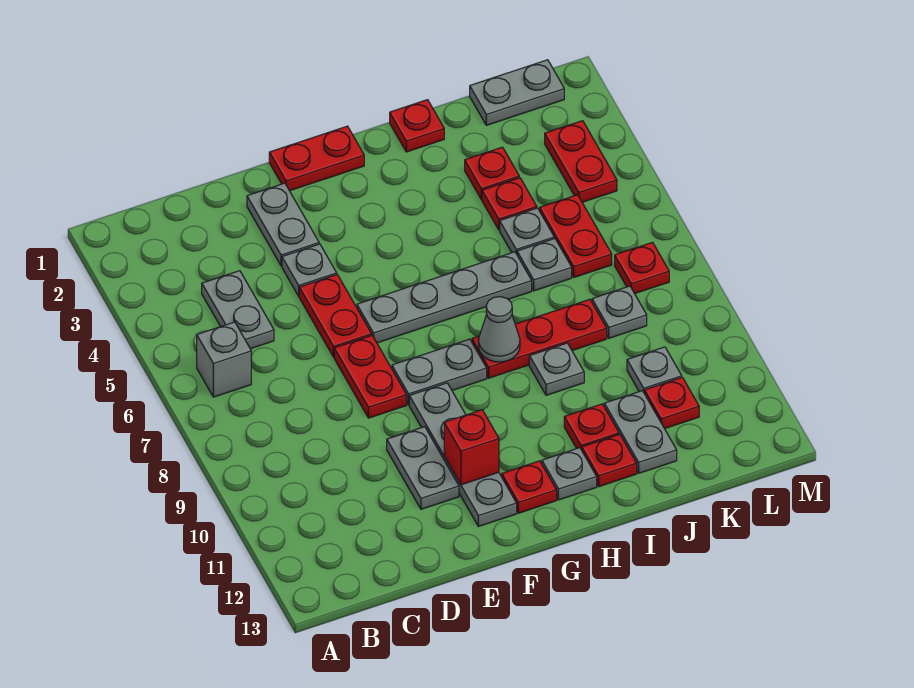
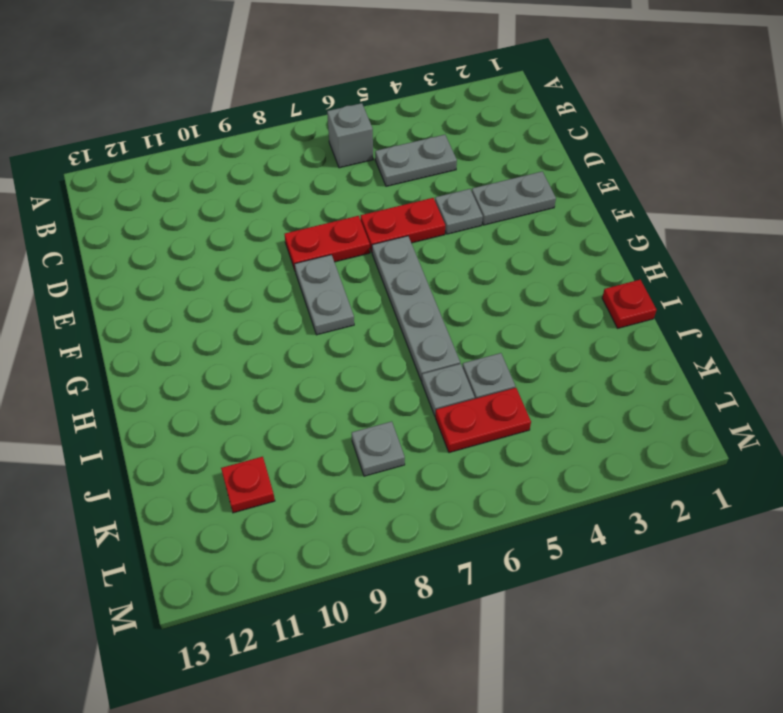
none -> grey 1x2 plate [387,427,459,509]
none -> red 1x2 plate [269,126,364,191]
none -> grey 1x4 plate [409,383,517,527]
none -> red 1x1 plate [502,461,557,513]

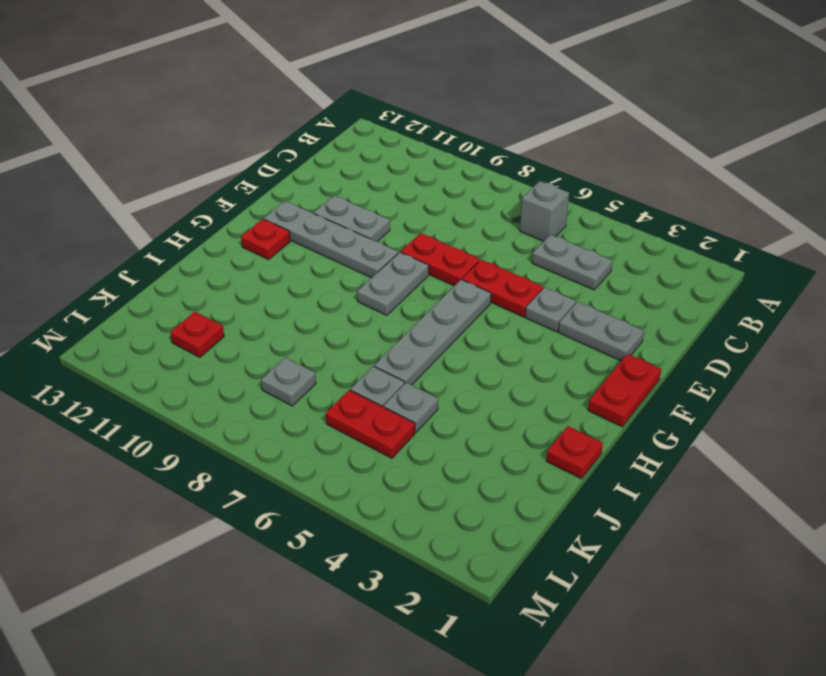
none -> red 1x3 plate [472,299,607,378]
none -> grey 1x1 plate [542,448,597,500]
none -> grey 1x1 plate [529,343,584,395]
none -> red 1x1 plate [564,404,619,450]

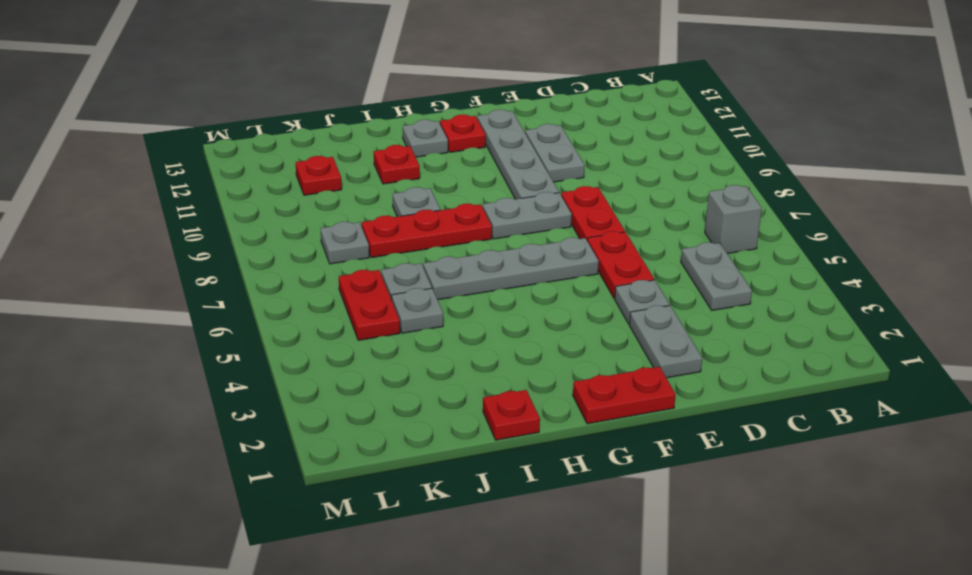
none -> red 1x1 plate [582,434,637,487]
none -> red 1x1 plate [465,147,519,200]
none -> red 1x1 plate [482,178,537,230]
none -> grey 1x2 plate [604,391,677,473]

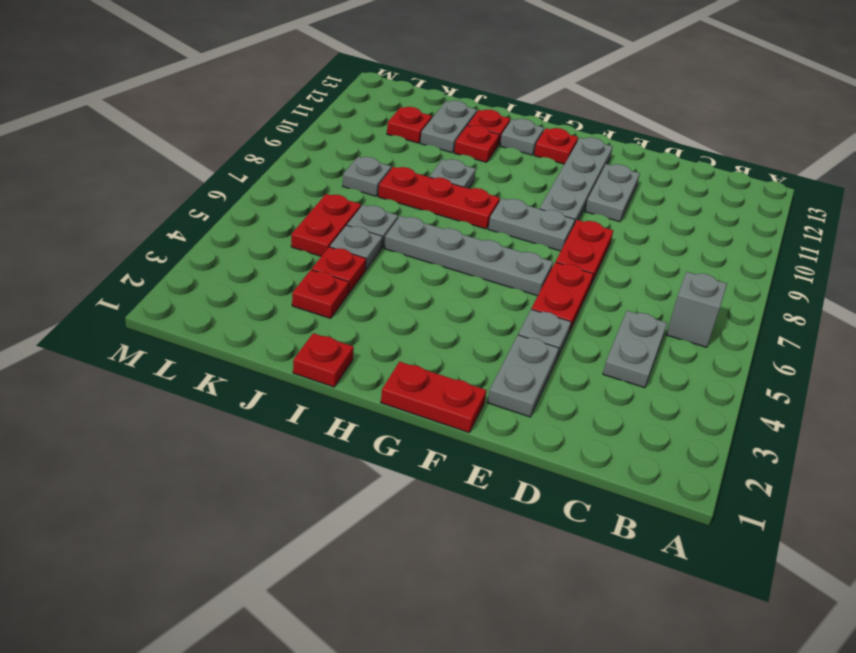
none -> grey 1x2 plate [470,60,564,125]
none -> grey 1x1 plate [627,347,682,392]
none -> red 1x2 plate [545,121,617,202]
none -> red 1x1 plate [615,242,669,294]

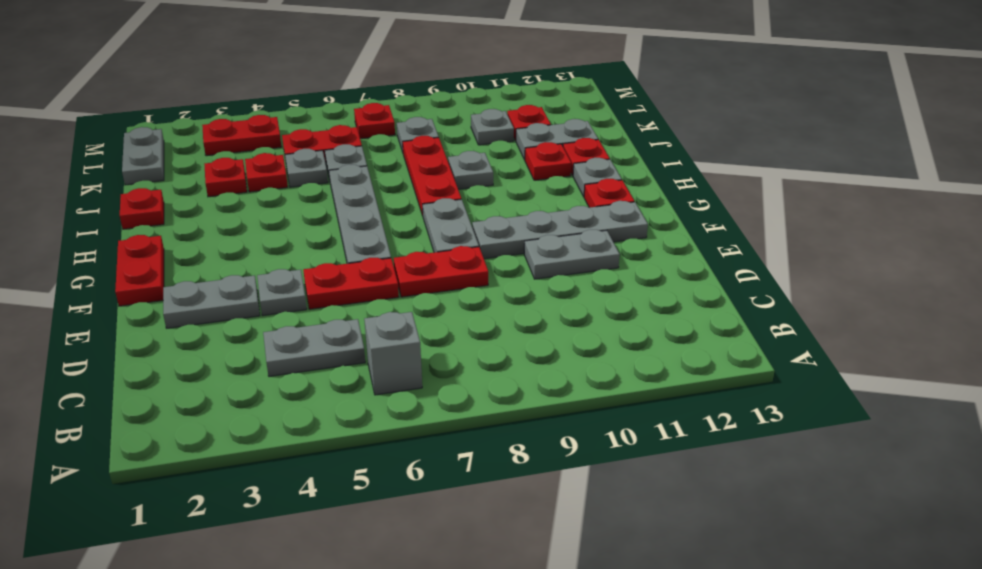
none -> red 1x1 brick [444,410,499,485]
none -> grey 1x1 cone [479,297,520,362]

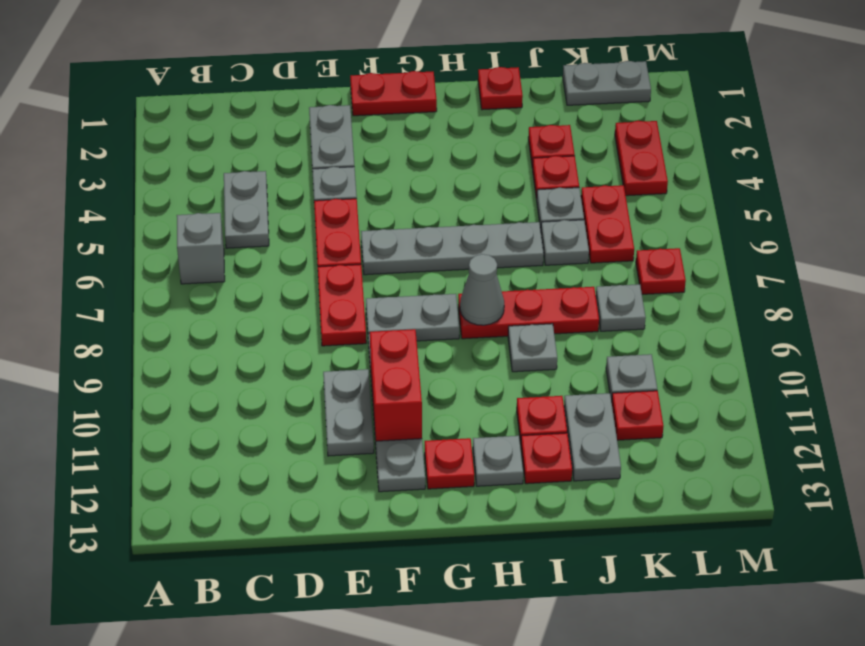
red 1x2 brick [370,329,422,441] -> red 1x1 brick [444,410,499,485]

